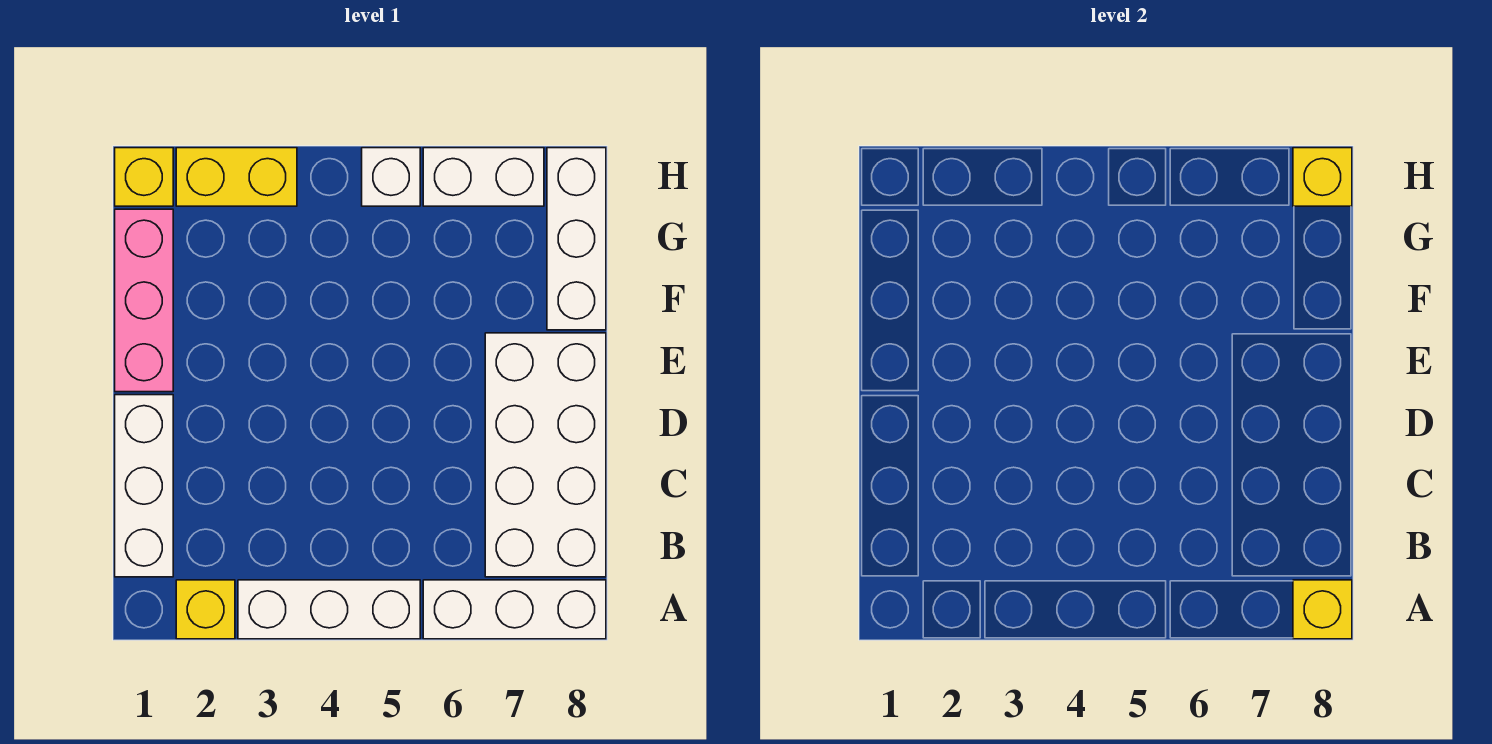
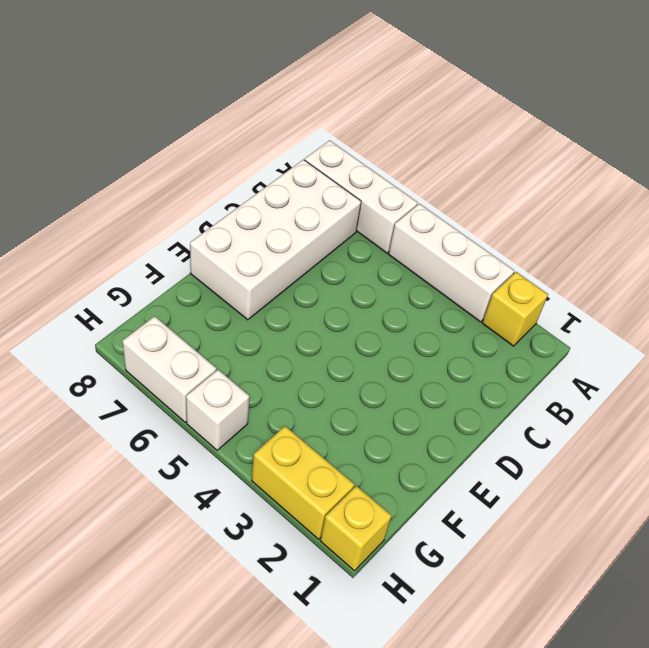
none -> white 1x3 brick [115,395,173,577]
none -> pink 1x3 brick [115,209,173,392]
none -> white 1x3 brick [547,148,606,330]

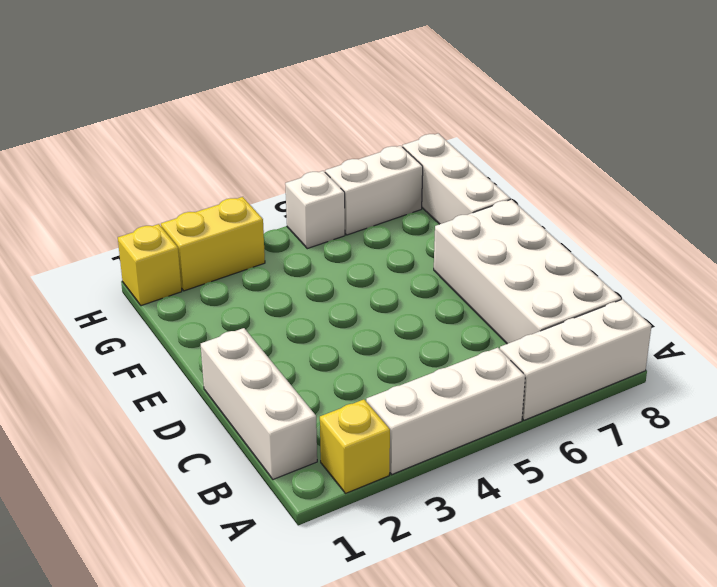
none -> pink 1x3 brick [115,209,173,392]
none -> yellow 1x1 brick [1293,580,1352,639]
none -> yellow 1x1 brick [1293,148,1352,206]

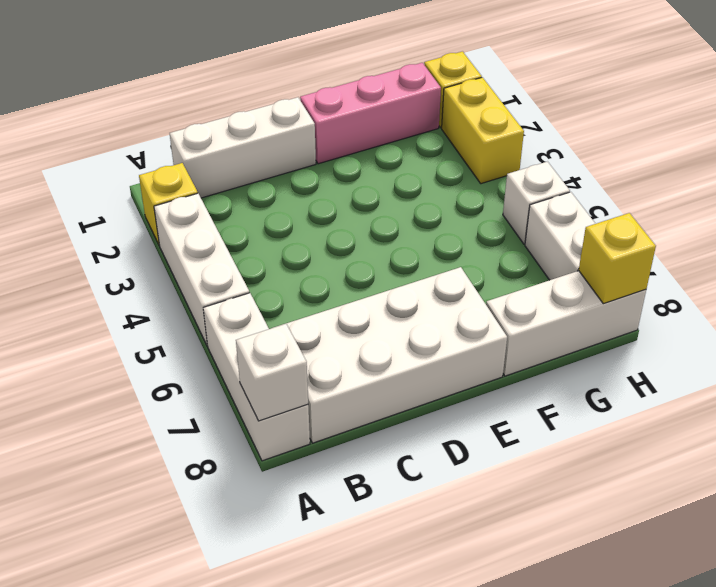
white 1x1 brick [236,324,308,421] -> yellow 1x1 brick [1293,580,1352,639]

